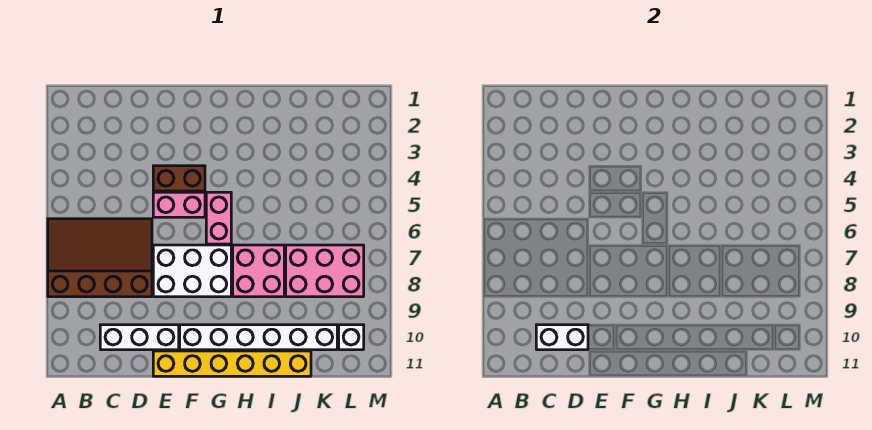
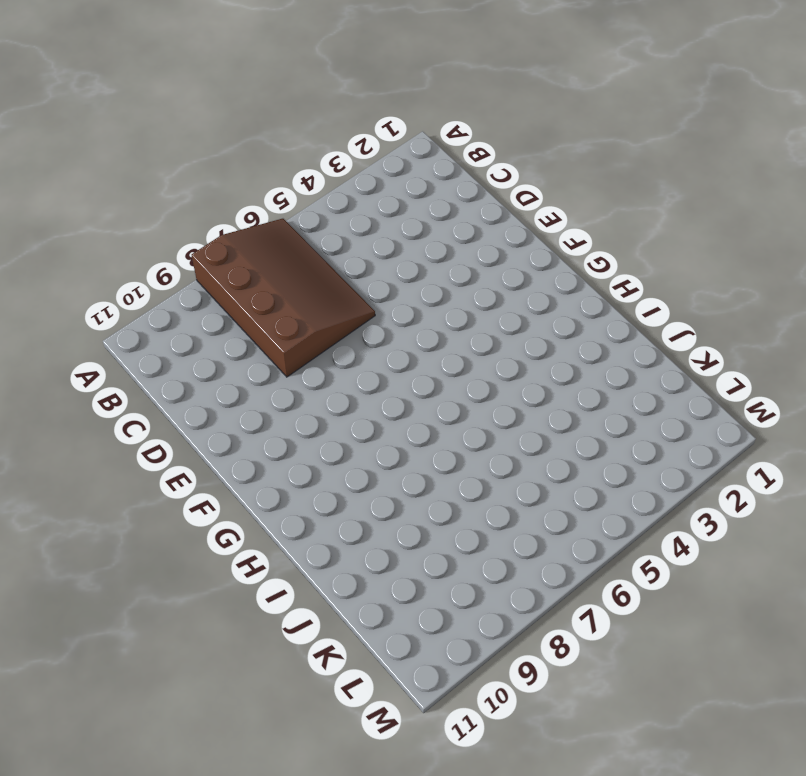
none -> white 1x3 brick [100,325,179,350]
none -> brown 1x2 brick [153,166,205,191]
none -> pink 1x2 brick [153,192,205,217]

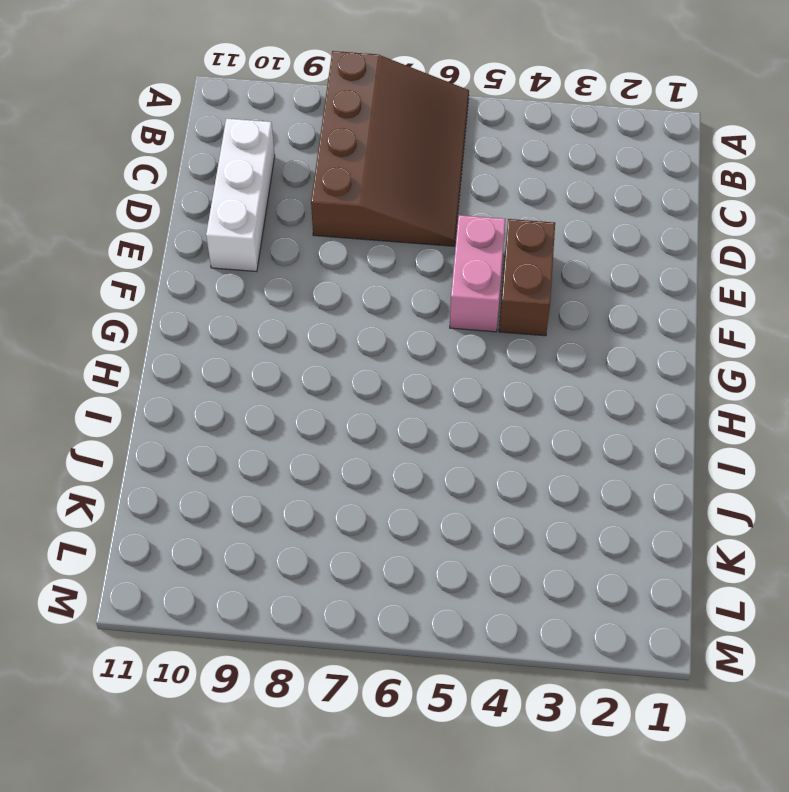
none -> white 2x3 brick [153,245,231,297]
none -> yellow 1x6 brick [153,351,311,376]
none -> white 1x6 brick [180,325,337,350]

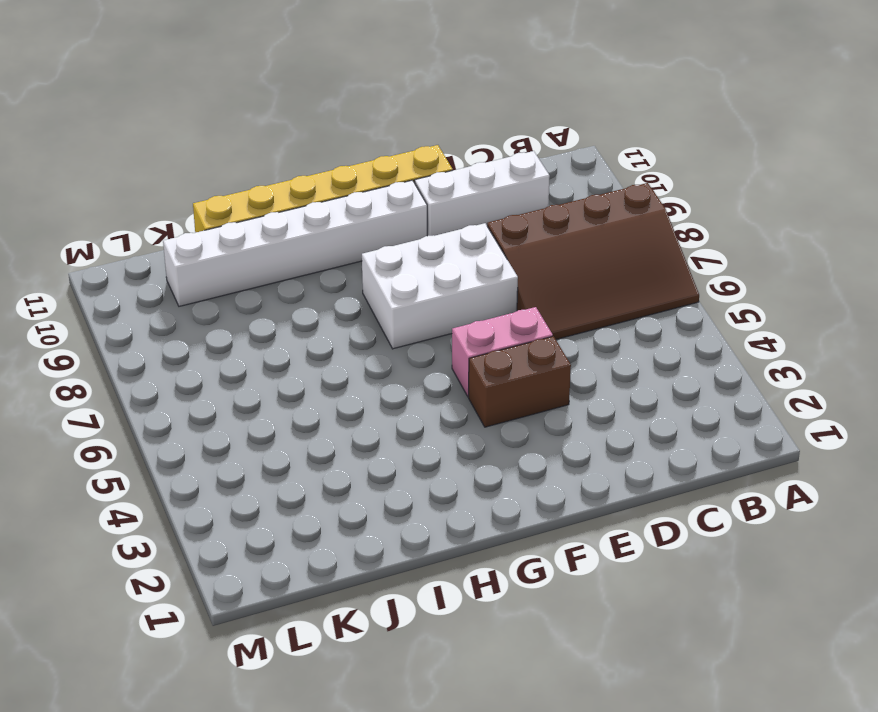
none -> pink 1x2 brick [206,192,231,244]
none -> pink 2x2 brick [233,245,284,297]
none -> pink 2x3 brick [286,245,364,297]

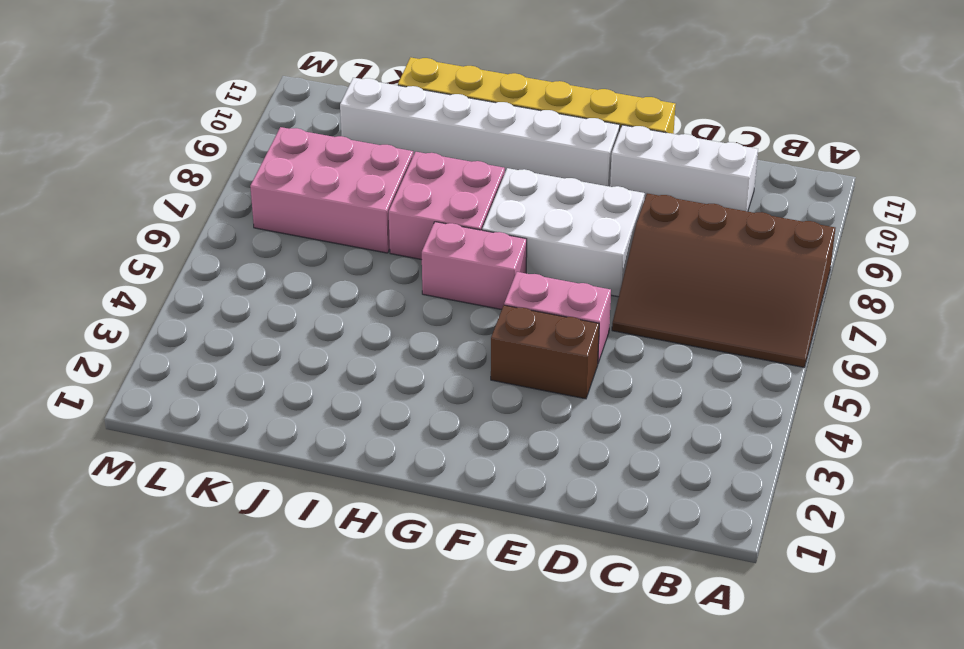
pink 1x2 brick [422,222,527,310] -> pink 1x2 brick turned to [206,192,231,244]
none -> white 1x1 brick [339,325,364,350]
none -> white 1x2 brick [536,325,588,350]

